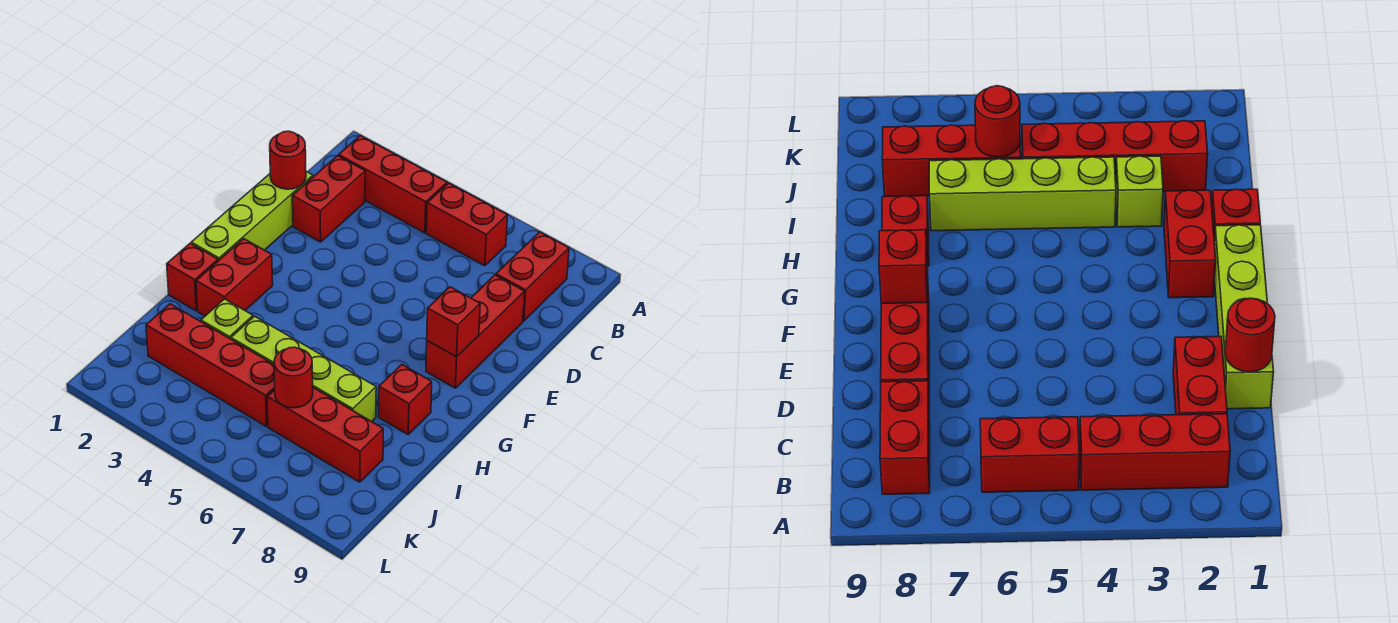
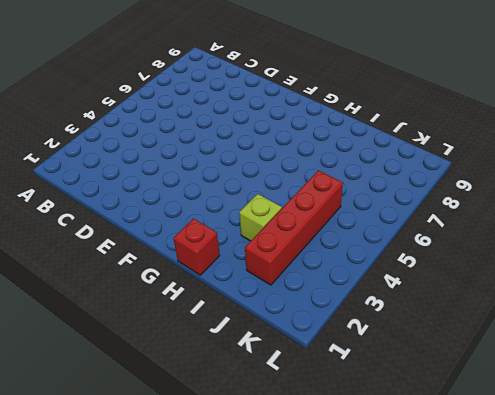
none -> red 1x3 brick [339,136,447,233]
none -> red 1x2 brick [426,183,507,266]
none -> red 1x2 brick [496,232,569,321]

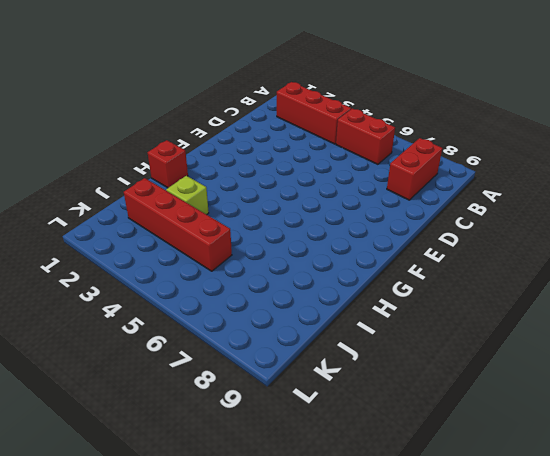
none -> red 1x2 brick [292,156,365,242]
none -> lime 1x4 brick [191,171,313,261]
none -> red 1x3 brick [426,275,525,388]

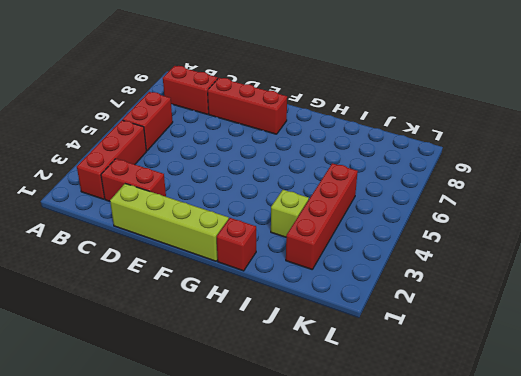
none -> red 1x2 brick [196,239,273,316]
none -> red 1x1 brick [379,365,432,434]
none -> lime 1x4 brick [231,316,376,422]

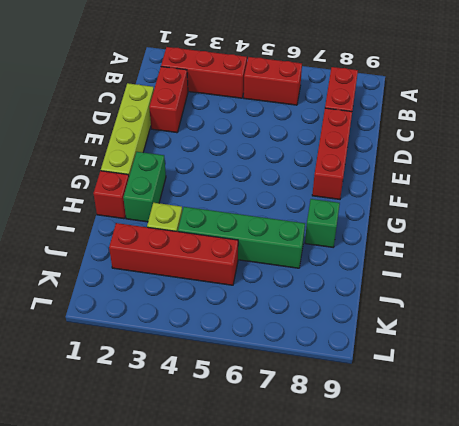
green 1x2 brick [123,152,166,222] -> red 1x2 brick [196,239,273,316]
green 1x1 brick [305,199,340,247] -> red 1x1 brick [379,365,432,434]
green 1x4 brick [178,207,305,268] -> lime 1x4 brick [231,316,376,422]
none -> red 1x3 brick [267,388,383,482]
none -> red 1x1 round brick [270,131,306,189]
none -> red 1x1 brick [427,287,480,357]

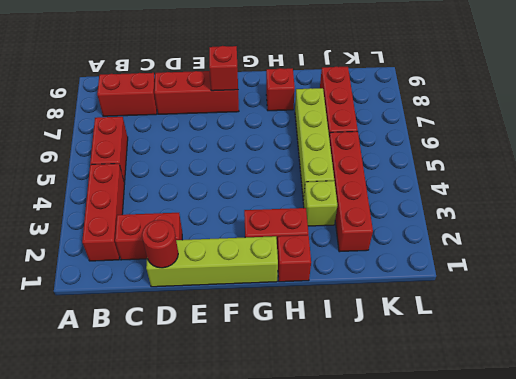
none -> red 1x1 round brick [274,347,313,408]

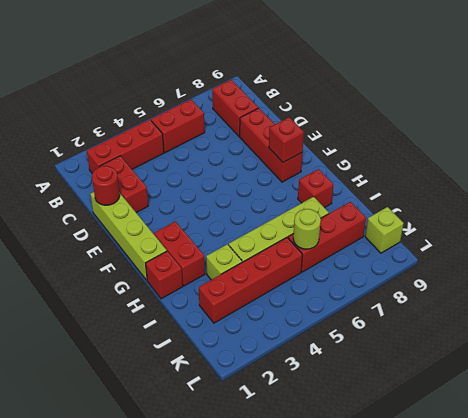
lime 1x1 round brick [293,209,321,249] -> red 1x1 round brick [274,347,313,408]
lime 1x1 brick [365,207,404,253] -> none

